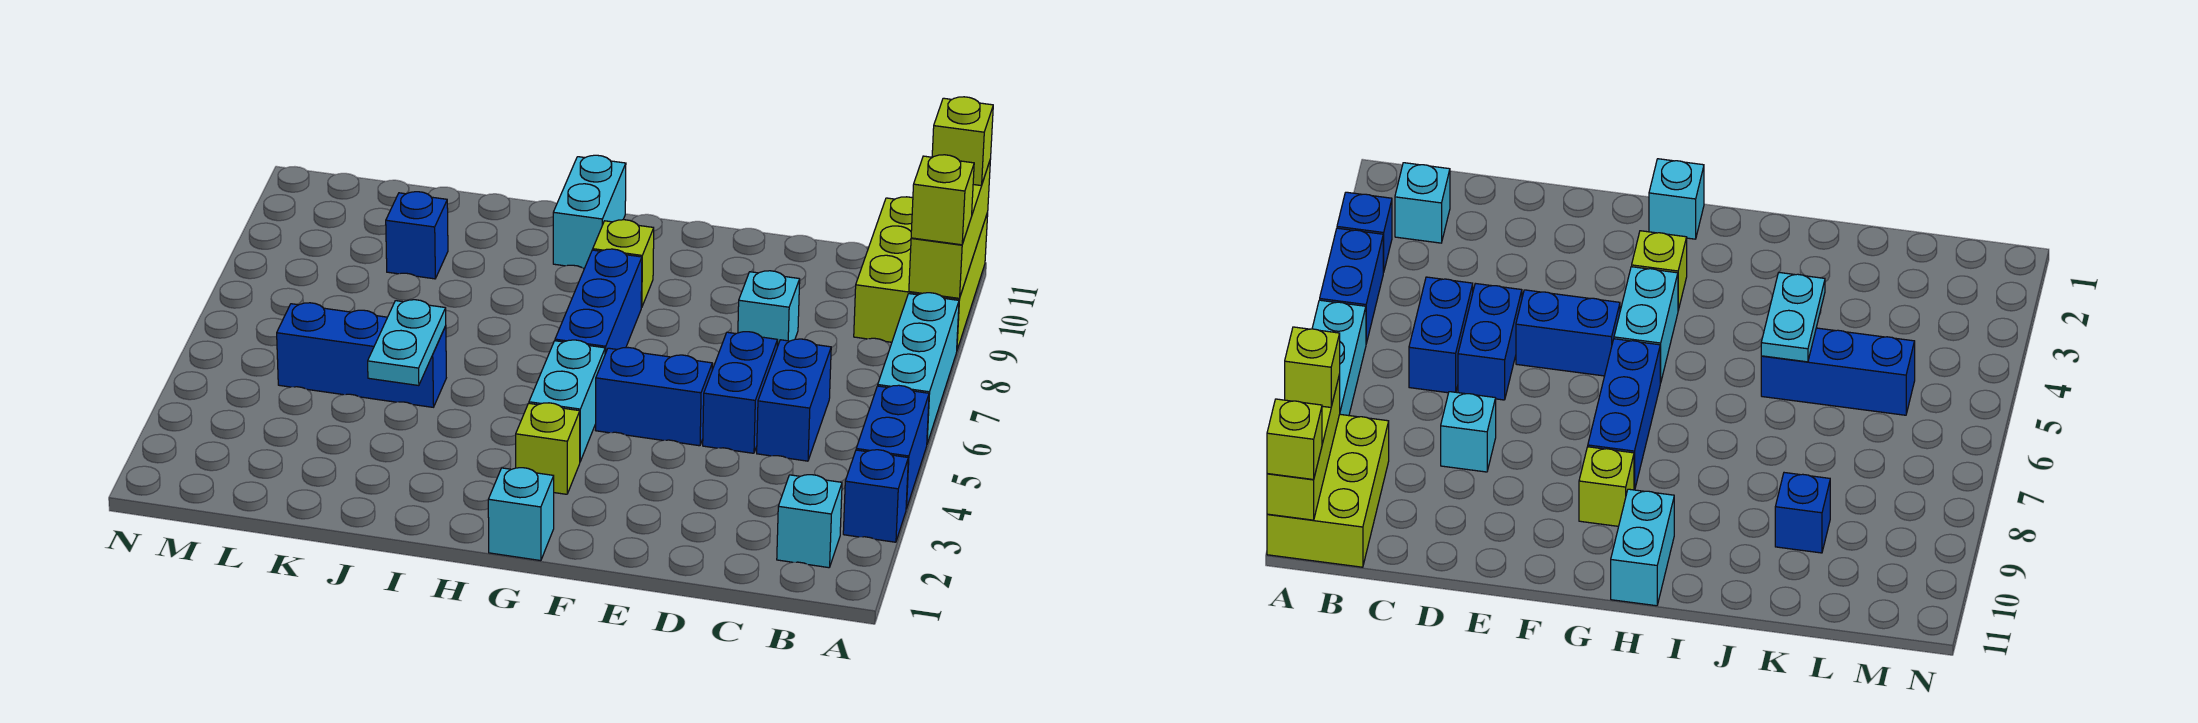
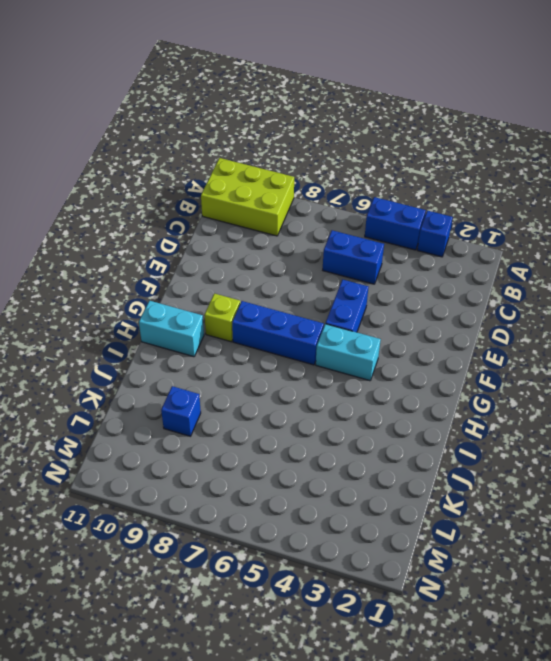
none -> cyan 1x3 brick [878,293,959,443]
none -> cyan 1x1 brick [777,475,842,568]
none -> blue 1x2 brick [703,332,778,453]

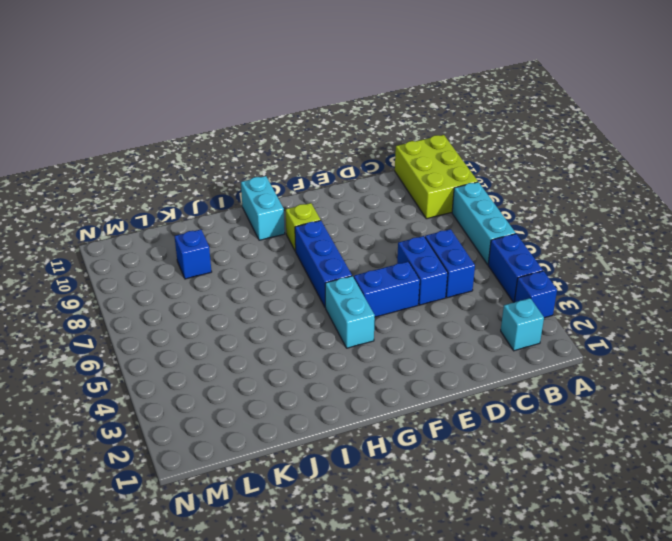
none -> cyan 1x1 brick [738,271,800,347]
none -> cyan 1x1 brick [488,468,554,561]
none -> lime 1x1 brick [516,403,580,494]

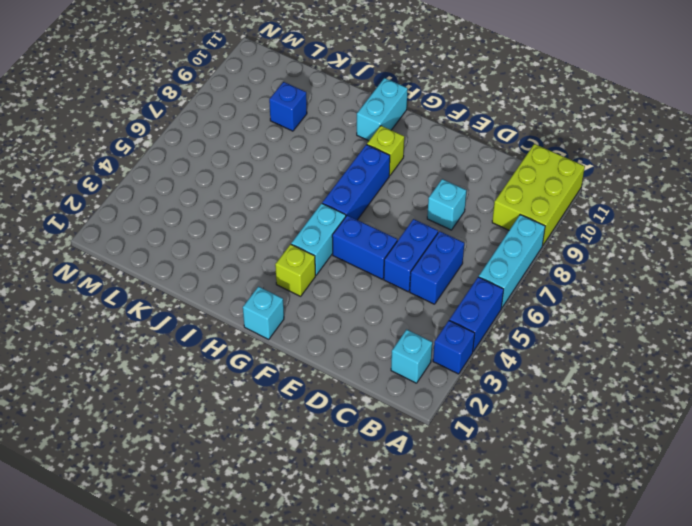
none -> blue 1x3 brick [277,303,446,407]
none -> lime 1x3 brick [909,162,990,298]
none -> cyan 1x2 plate [368,300,446,386]

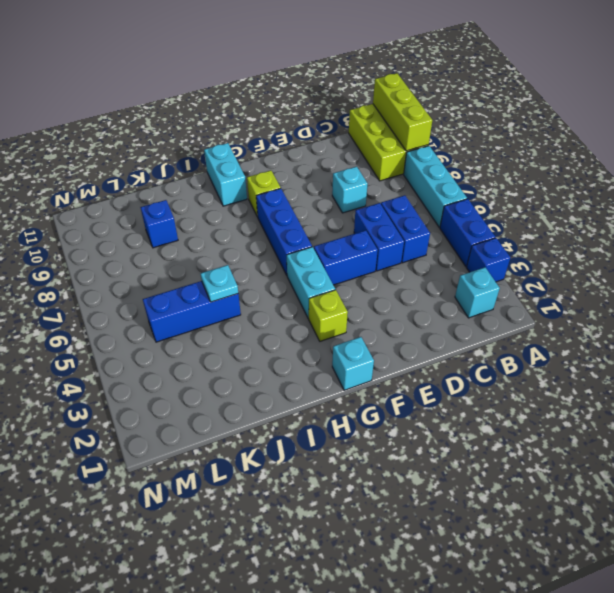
cyan 1x1 plate [201,265,238,302] -> cyan 1x2 plate [368,300,446,386]
none -> lime 1x1 brick [911,155,974,245]
none -> lime 1x1 brick [932,97,993,186]

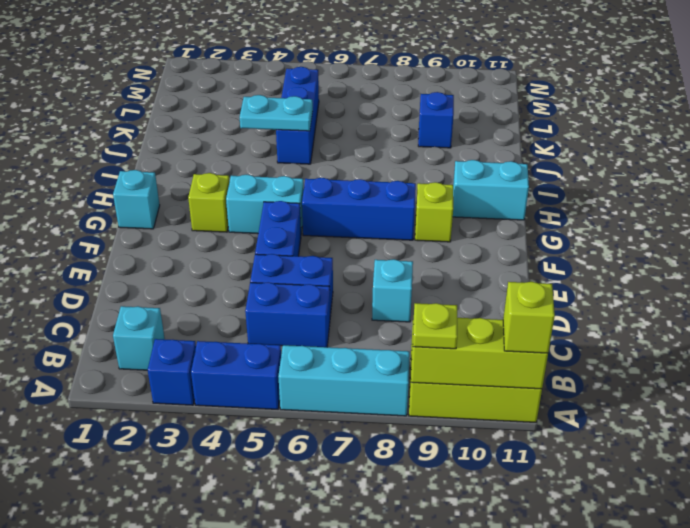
lime 1x1 plate [413,303,457,349] -> lime 1x1 brick [911,155,974,245]

